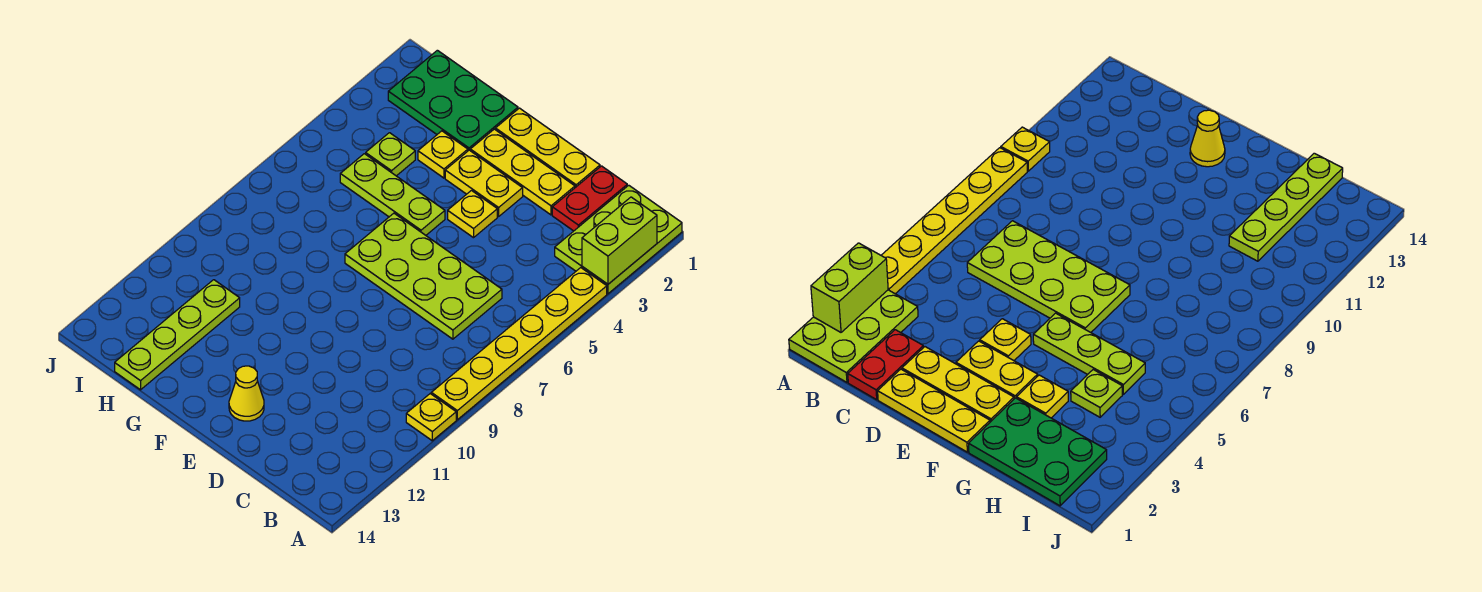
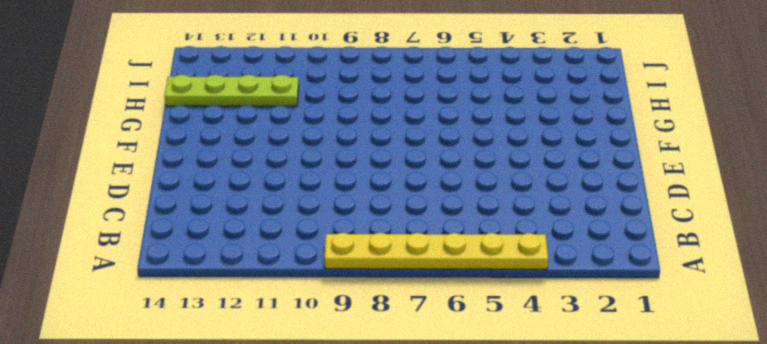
none -> lime 2x3 plate [555,185,682,294]
none -> yellow 1x1 plate [406,394,456,441]
none -> red 1x2 plate [552,166,627,231]

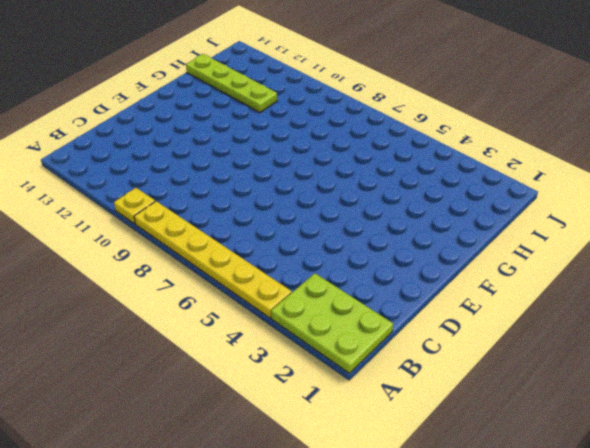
none -> red 1x2 plate [552,166,627,231]
none -> lime 2x4 plate [345,213,502,339]
none -> yellow 1x3 plate [495,108,600,188]

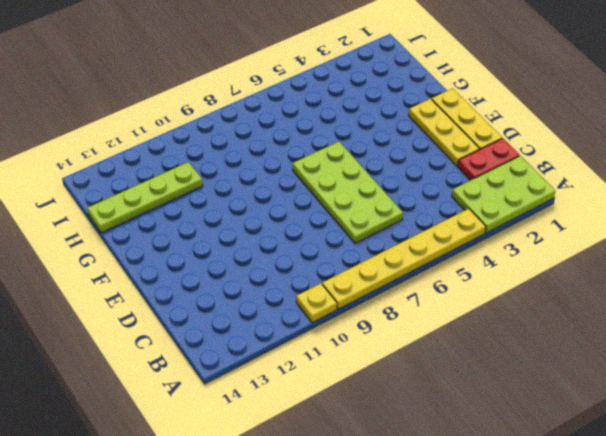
none -> yellow 1x2 plate [445,150,523,217]
none -> yellow 1x1 plate [448,191,497,238]
none -> yellow 1x1 cone [229,366,264,421]

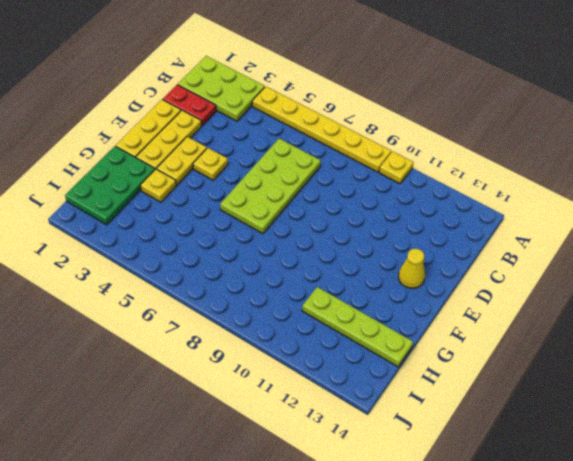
none -> lime 1x3 plate [340,154,445,235]
none -> lime 1x1 plate [366,133,415,176]
none -> lime 1x2 brick [582,197,657,284]

